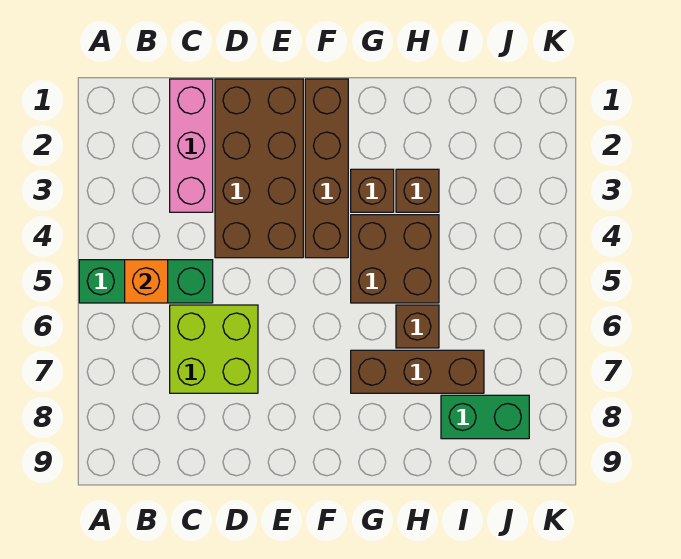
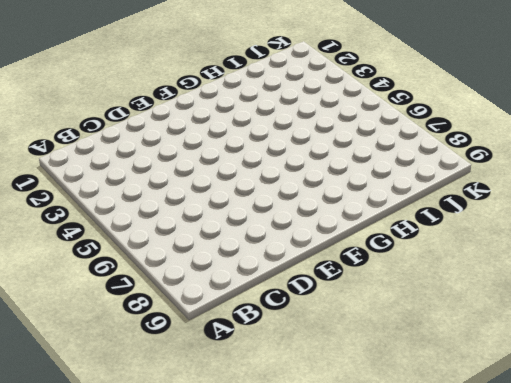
none -> green 1x3 brick [79,260,213,303]
none -> pink 1x3 brick [170,79,213,212]
none -> lime 2x2 brick [170,305,258,393]

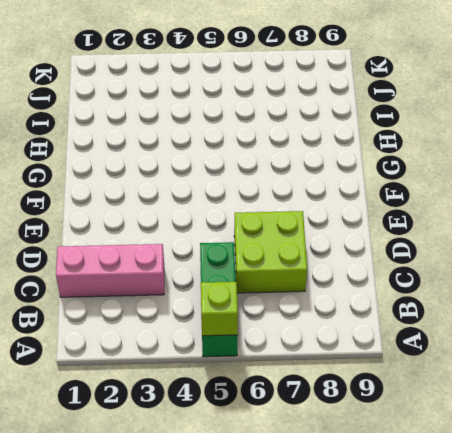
lime 1x1 brick [201,282,238,336] -> none
none -> brown 2x4 brick [215,79,303,258]
none -> brown 1x4 brick [305,79,348,258]
none -> brown 1x1 brick [351,169,394,212]

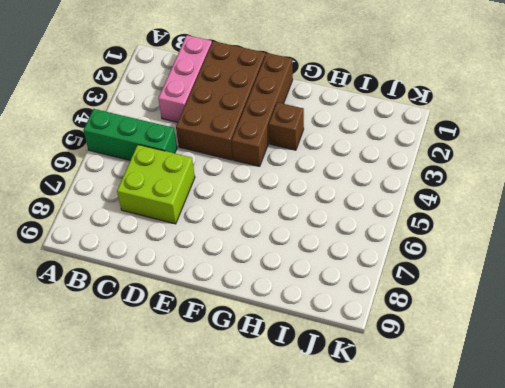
none -> brown 2x2 brick [351,215,439,303]
none -> brown 1x3 brick [351,350,484,393]
none -> brown 1x1 brick [396,169,439,212]

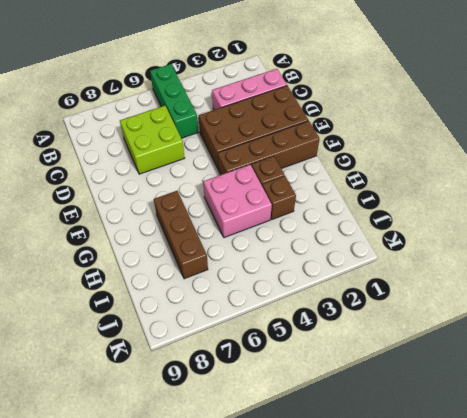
pink 2x2 brick [203,165,272,238] -> brown 2x2 brick [351,215,439,303]
none -> brown 1x1 brick [396,305,439,348]
none -> green 1x2 brick [441,395,529,439]
none -> orange 1x1 brick [125,260,168,303]

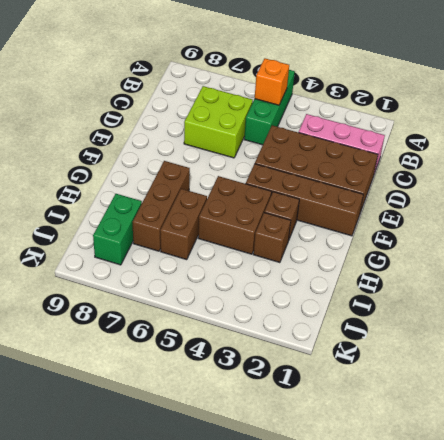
brown 1x2 brick [160,189,207,260] -> brown 1x1 brick [396,305,439,348]

